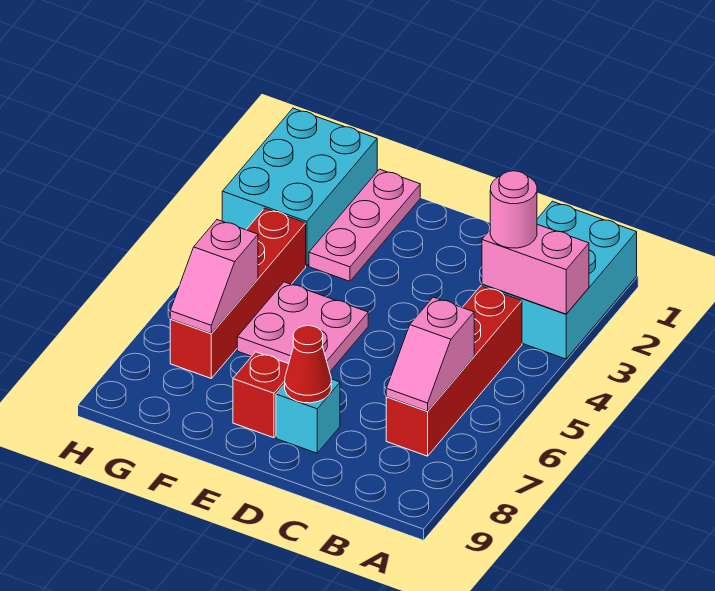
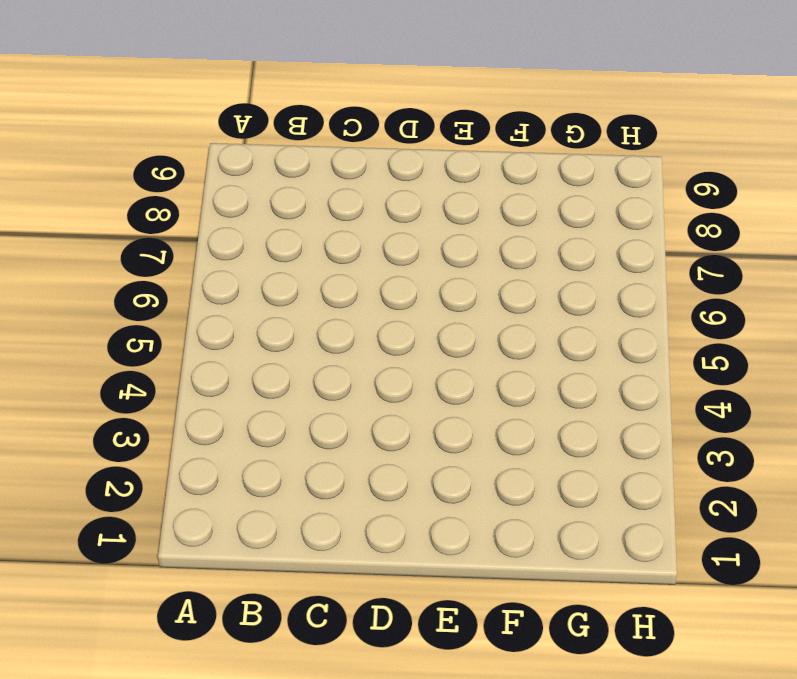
none -> cyan 2x3 brick [482,201,637,359]
none -> red 1x4 brick [386,286,522,456]
none -> cyan 1x1 brick [276,379,340,453]

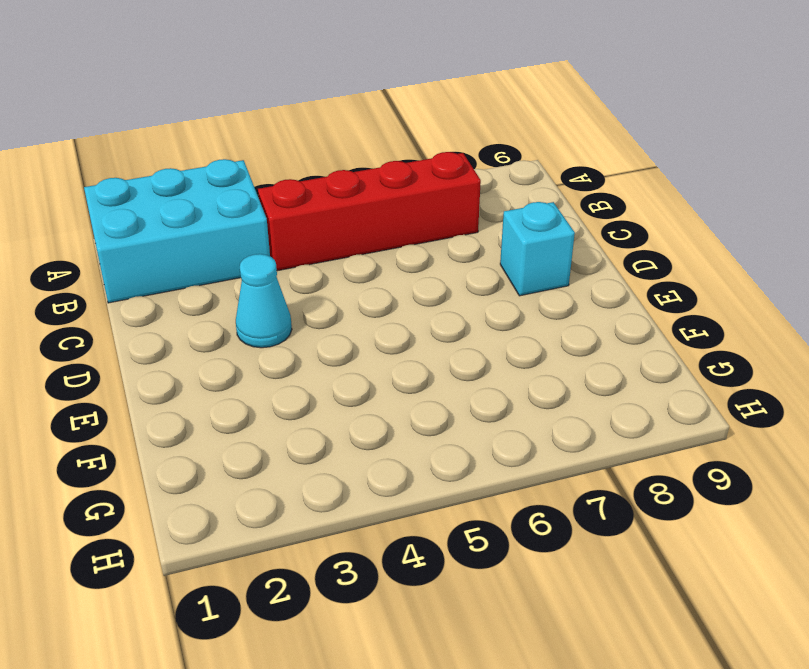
cyan 1x1 cone [236,254,292,348] -> none
none -> pink 2x2 plate [237,282,368,371]
none -> red 1x1 brick [233,352,289,438]
none -> pink 1x3 plate [309,169,420,281]

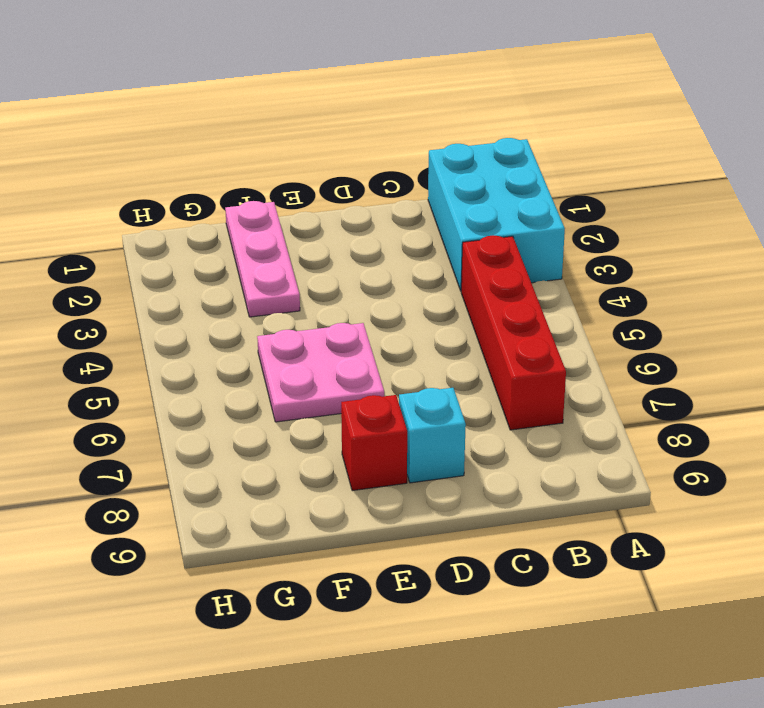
none -> cyan 2x3 brick [222,108,377,266]
none -> red 1x4 brick [170,208,306,378]
none -> pink 1x2 brick [482,224,589,314]

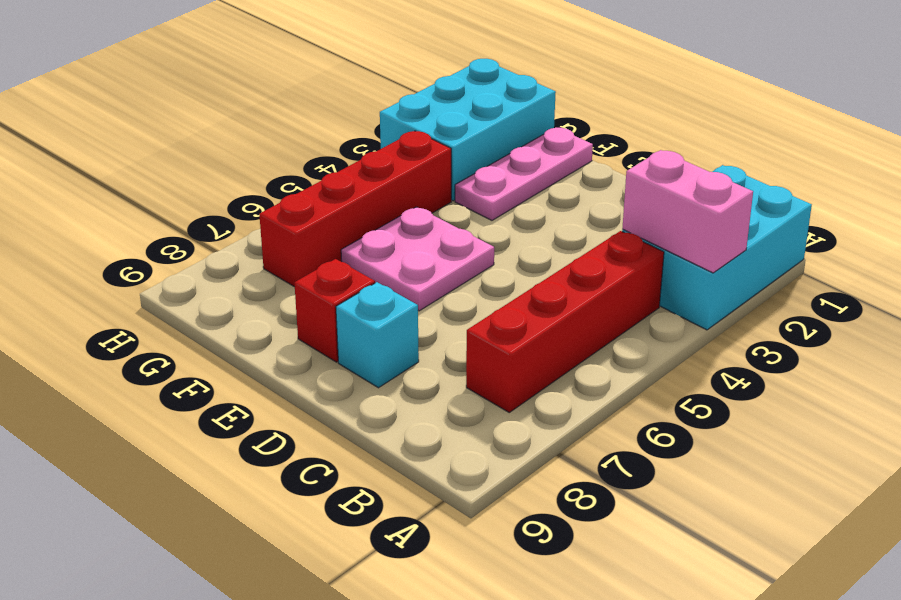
none -> pink 1x2 slope [386,297,474,411]
none -> red 1x1 cone [285,326,331,403]
none -> pink 1x2 slope [170,220,258,334]

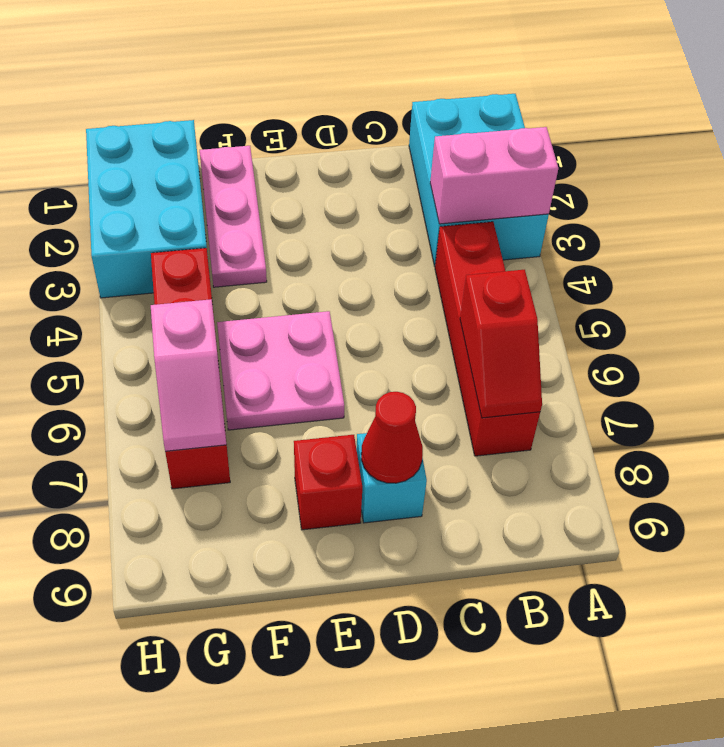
red 1x2 slope [460,270,542,418] -> pink 1x2 slope [386,297,474,411]
none -> pink 1x1 round brick [490,171,537,248]

